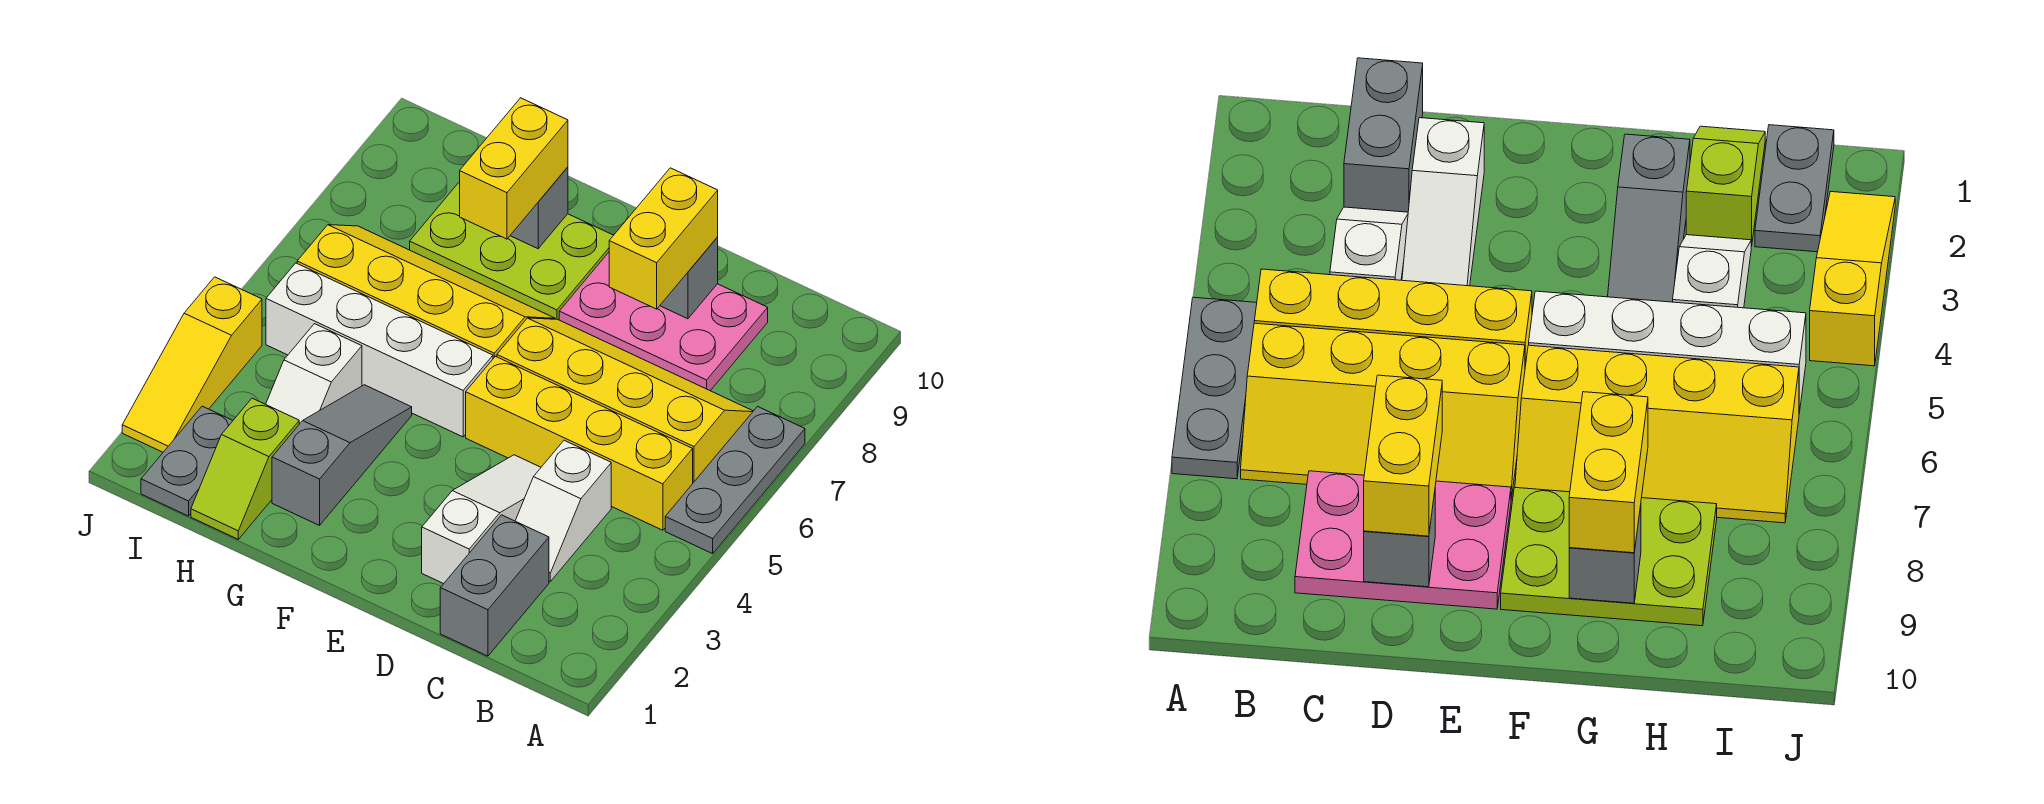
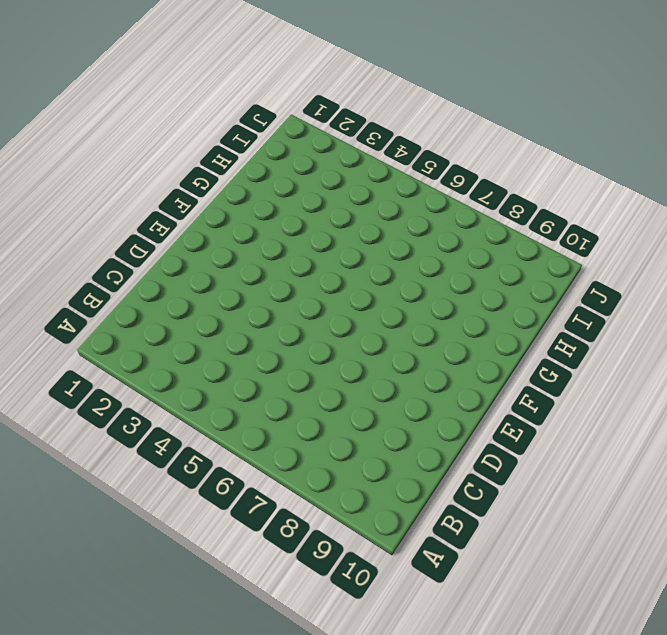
none -> grey 1x3 plate [665,406,805,554]
none -> yellow 1x4 brick [466,356,693,530]
none -> yellow 2x4 slope [497,318,753,483]

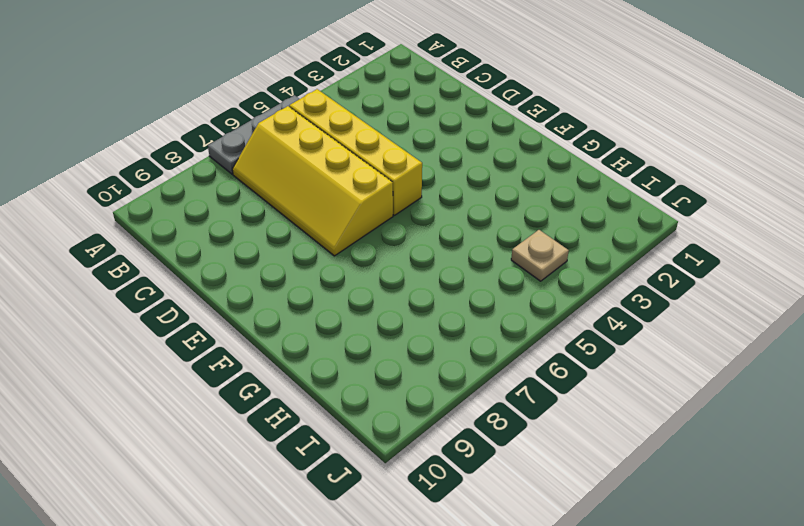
tan 1x1 plate [511,230,569,281] -> none
none -> grey 1x2 brick [440,515,549,656]
none -> white 1x2 slope [515,440,611,581]
none -> pink 2x3 plate [559,252,768,391]

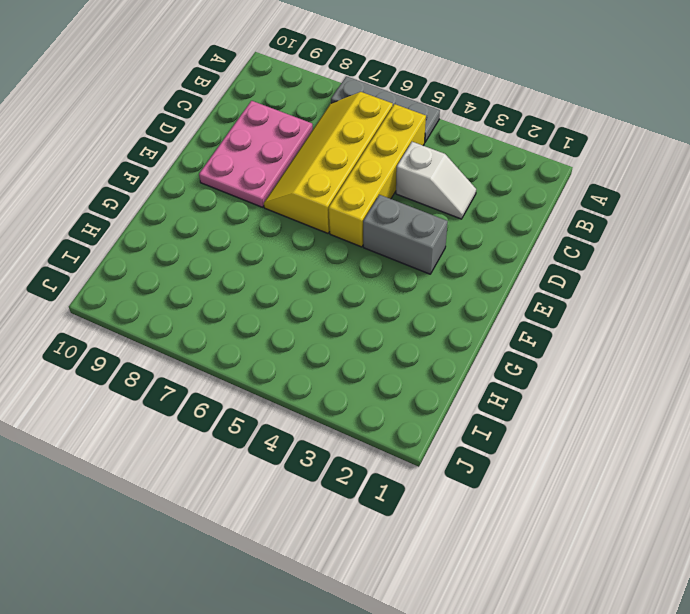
grey 1x2 brick [363,195,448,274] -> grey 1x2 brick moved to [440,515,549,656]
none -> white 1x3 slope [422,455,541,584]
none -> white 1x4 brick [266,263,493,437]
none -> yellow 2x4 slope [297,225,555,358]

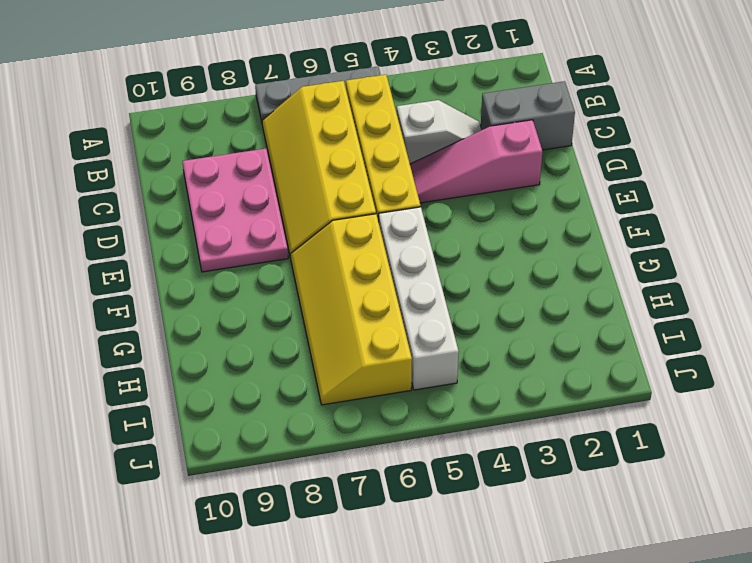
pink 1x3 slope [410,120,542,203] -> white 1x3 slope [422,455,541,584]
none -> lime 2x3 plate [410,182,614,320]
none -> grey 1x3 slope [272,385,412,525]
none -> lime 1x2 slope [191,398,299,539]

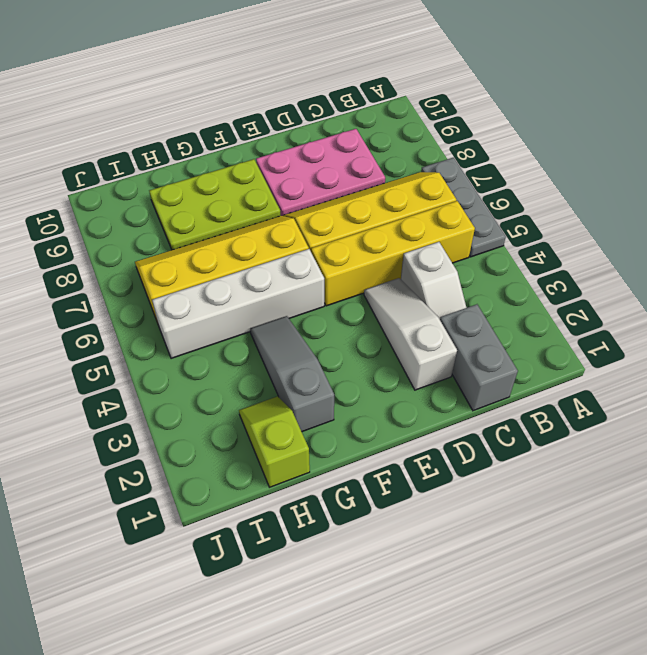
lime 1x2 slope [239,396,310,487] -> lime 1x2 slope turned to [191,398,299,539]
none -> white 1x2 slope [266,324,362,424]
none -> grey 1x2 plate [141,406,233,516]
none -> yellow 1x3 slope [122,277,262,452]

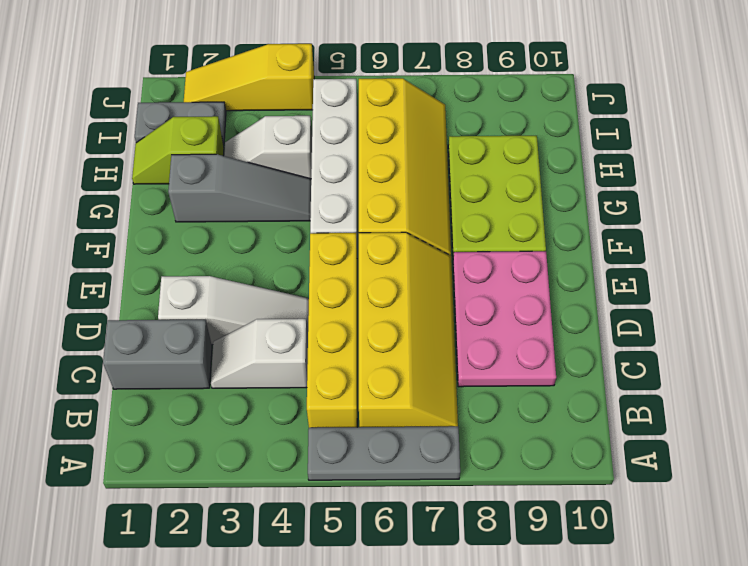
none -> grey 1x1 brick [660,237,718,319]
none -> grey 1x1 brick [510,167,568,249]
none -> yellow 1x2 brick [609,168,718,309]

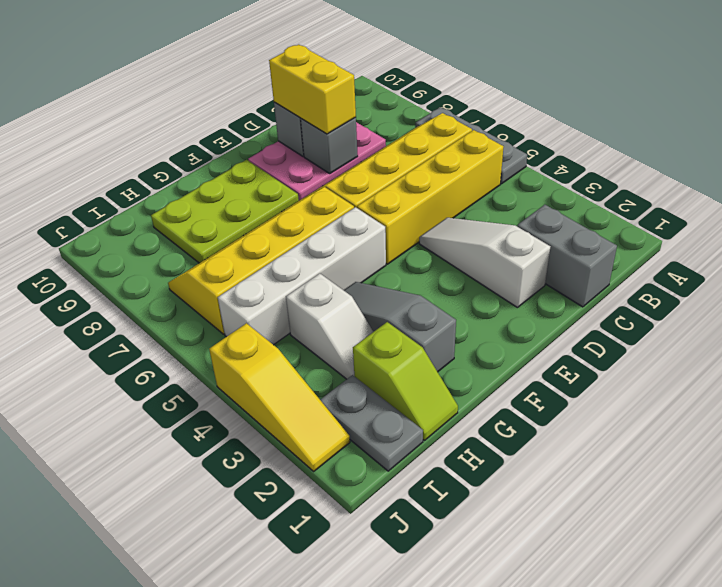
grey 1x1 brick [301,117,358,174] -> grey 1x1 brick moved to [510,167,568,249]
none -> white 1x2 slope [515,440,611,581]
none -> yellow 1x2 brick [460,98,568,239]

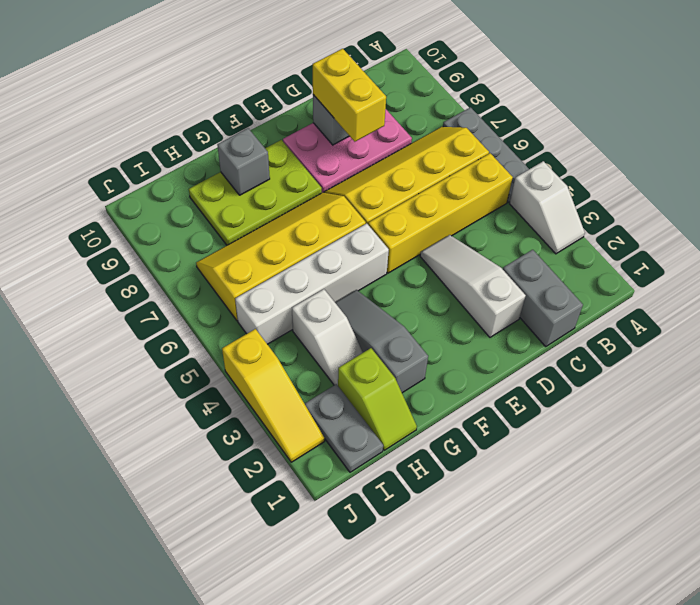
white 1x2 slope [509,161,585,254] -> white 1x2 slope moved to [515,440,611,581]
none -> yellow 1x2 brick [460,98,568,239]

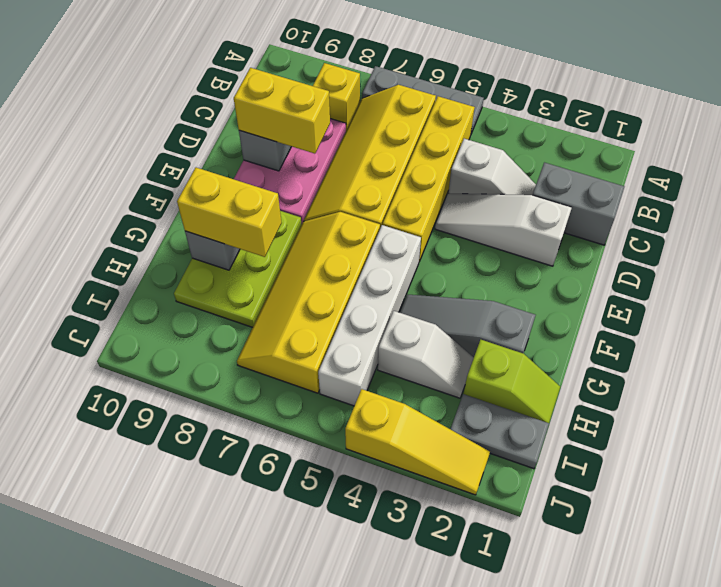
yellow 1x1 brick [313,63,360,130] -> none

